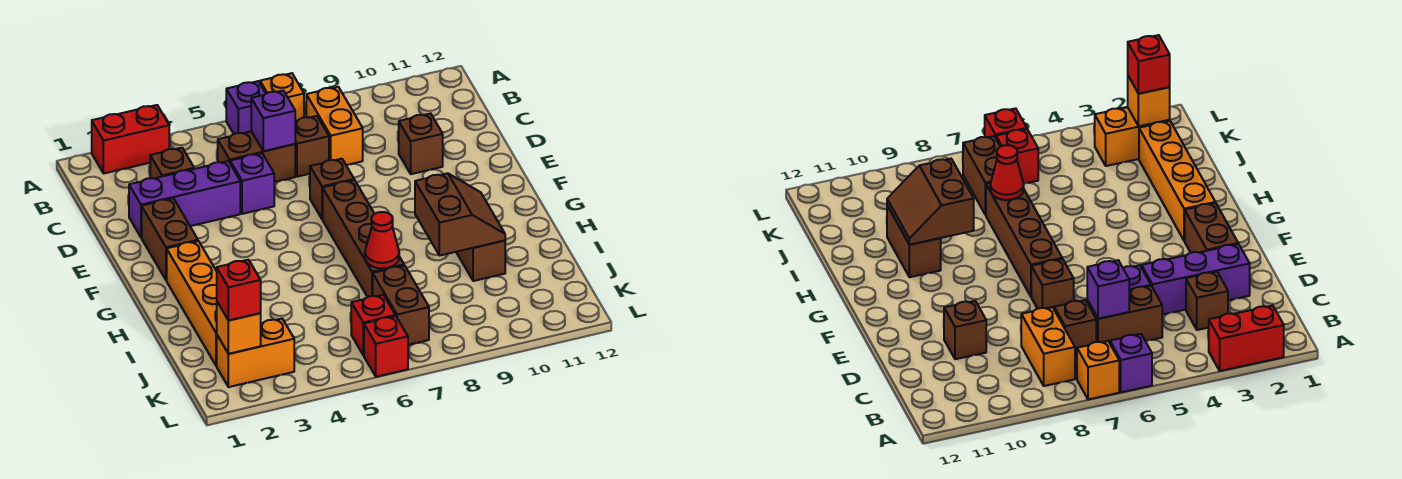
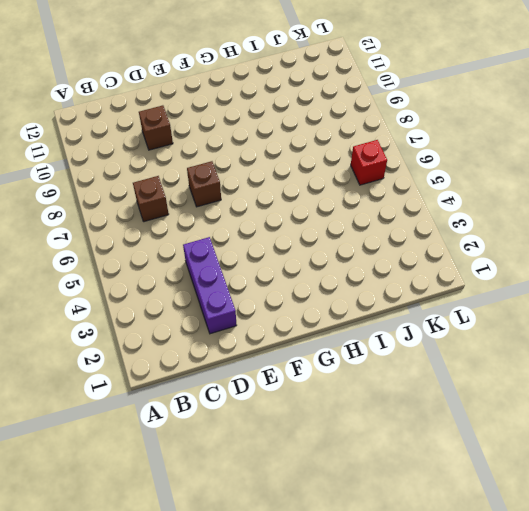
none -> red 1x2 brick [92,105,169,173]
none -> purple 1x1 brick [226,81,266,134]
none -> orange 1x1 brick [260,73,304,121]

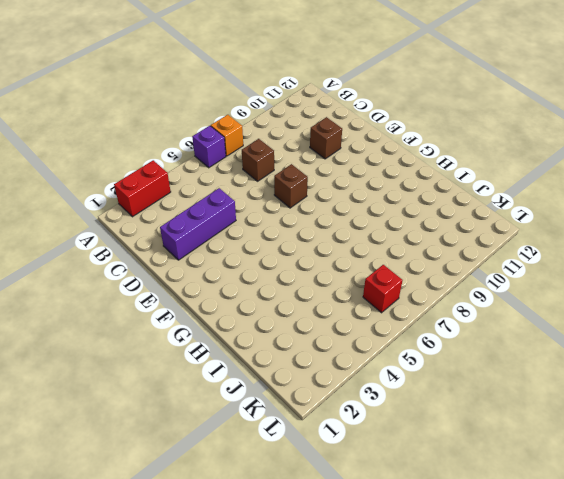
none -> orange 1x2 brick [306,87,363,165]
none -> brown 1x1 brick [150,148,194,178]
none -> brown 1x2 brick [218,131,295,182]

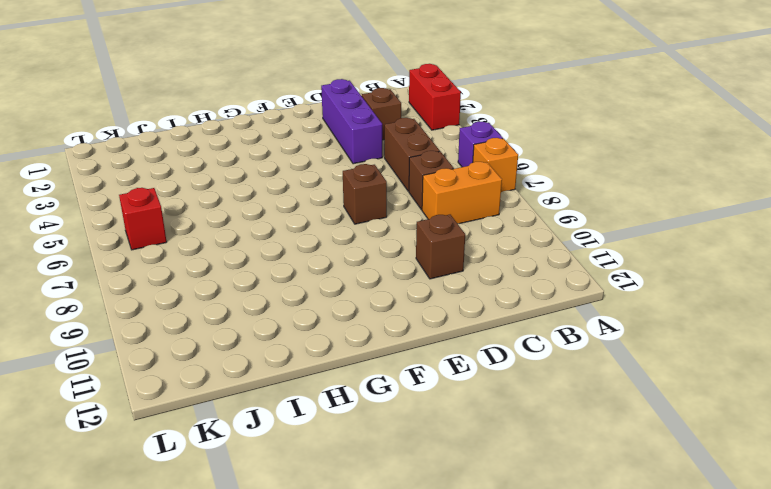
none -> purple 1x1 brick [230,153,274,214]
none -> brown 1x2 brick [142,198,198,280]
none -> brown 1x4 brick [323,180,404,297]

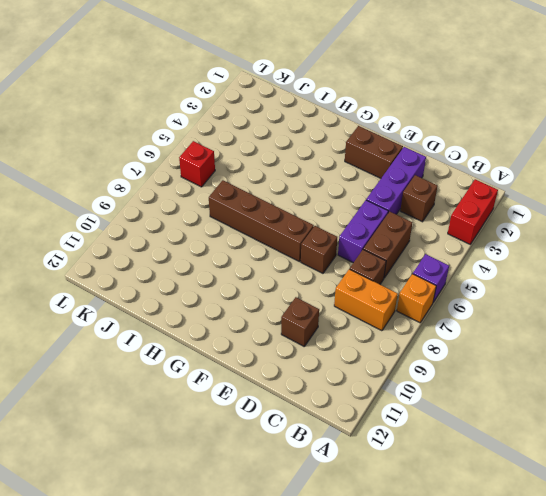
purple 1x2 brick [338,200,388,263] -> purple 1x1 brick [230,153,274,214]
none -> orange 1x4 brick [167,241,217,366]
none -> brown 1x2 brick [456,240,505,281]
none -> brown 1x2 brick [373,265,429,345]

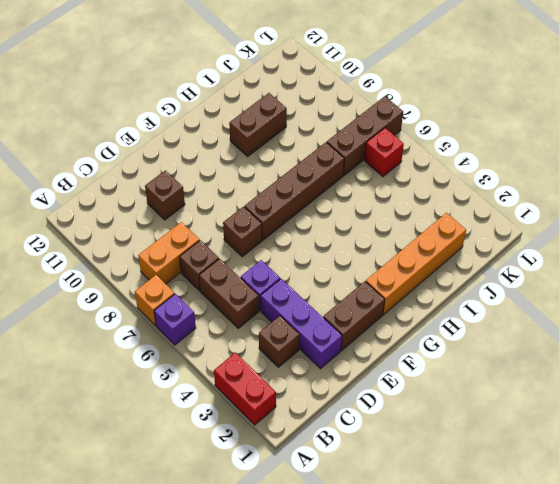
brown 1x3 brick [327,96,403,175] -> brown 1x2 brick [373,265,429,345]
none -> orange 1x2 brick [217,319,294,387]
none -> red 1x1 brick [364,316,408,377]
none -> purple 1x1 brick [251,91,295,151]

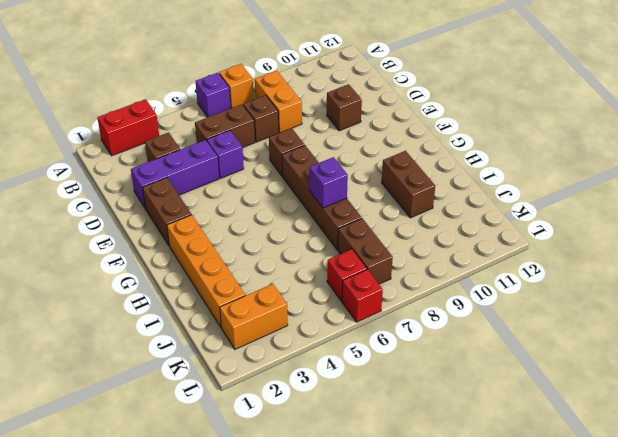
purple 1x1 brick [309,157,348,208] -> purple 1x1 brick moved to [251,91,295,151]
none -> brown 2x2 slope [415,173,505,256]
none -> red 1x1 cone [365,212,399,268]
none -> orange 1x1 brick [217,302,261,354]

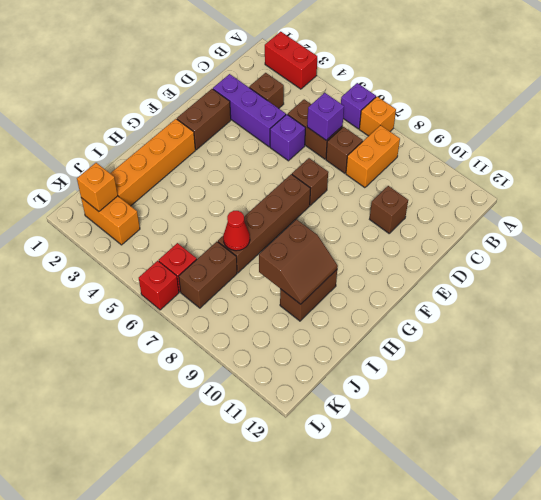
none -> red 1x1 brick [217,260,261,320]

